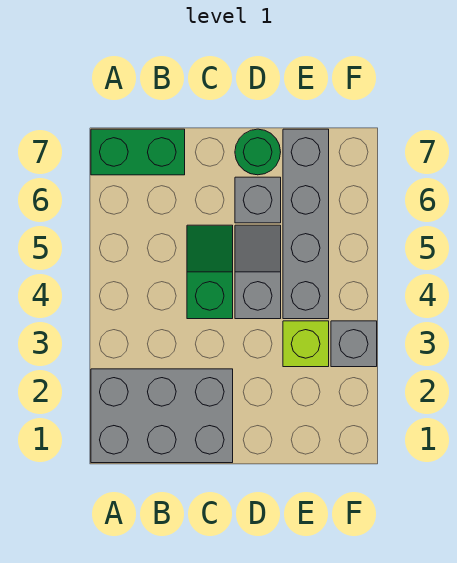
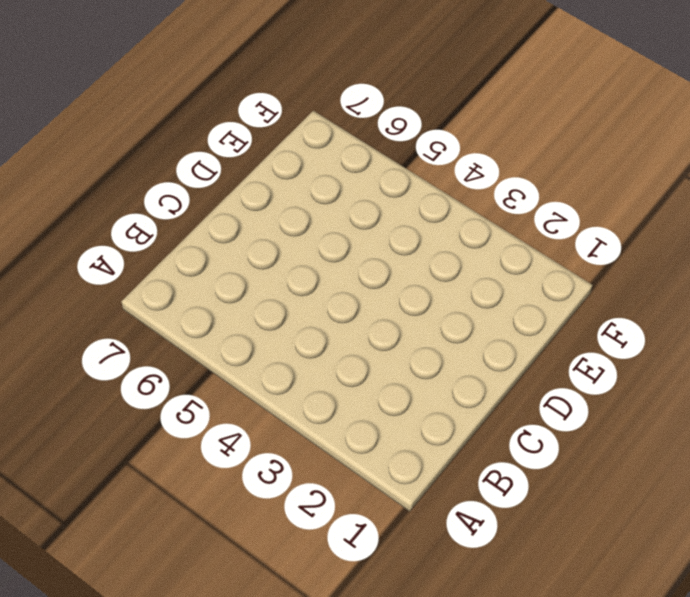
none -> grey 2x3 brick [91,369,233,463]
none -> green 1x2 brick [91,129,185,175]

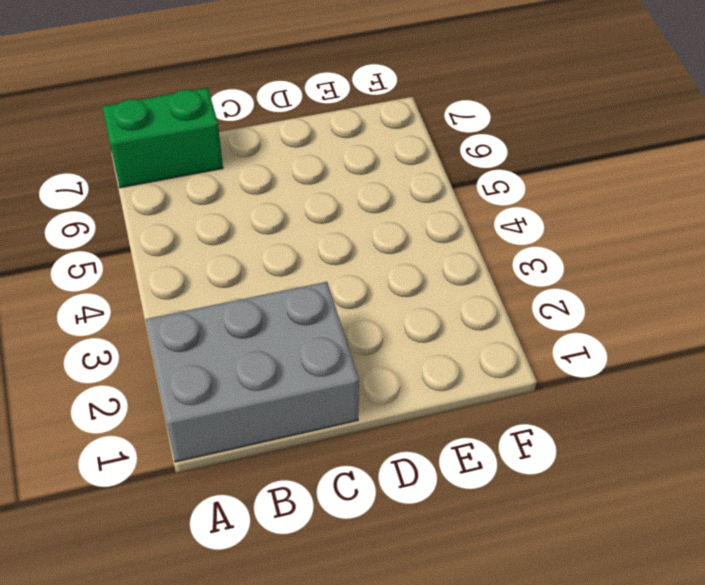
none -> green 1x2 slope [187,225,233,319]
none -> grey 1x2 slope [235,225,281,319]

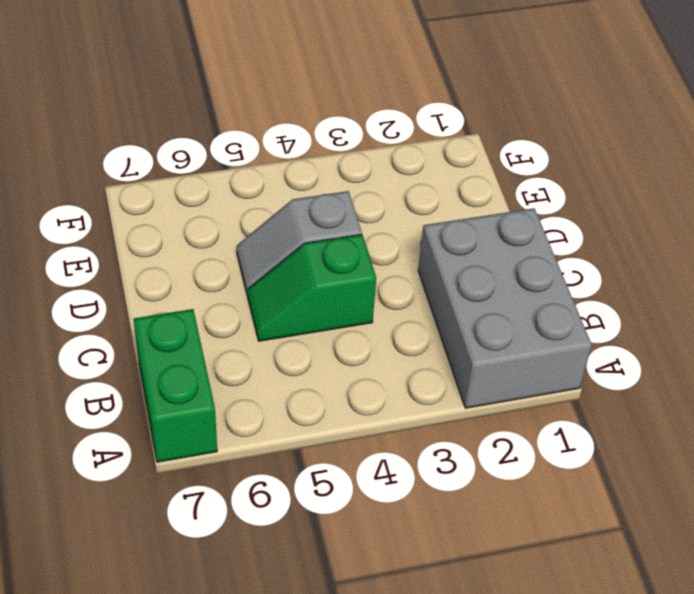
none -> grey 1x1 brick [235,177,281,223]
none -> green 1x1 round brick [235,129,281,175]

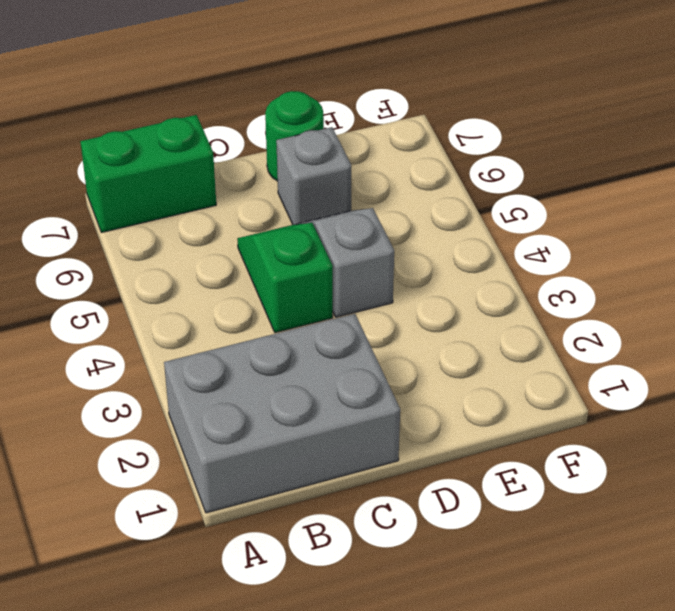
none -> lime 1x1 brick [283,321,329,367]
none -> grey 1x4 brick [283,129,329,319]

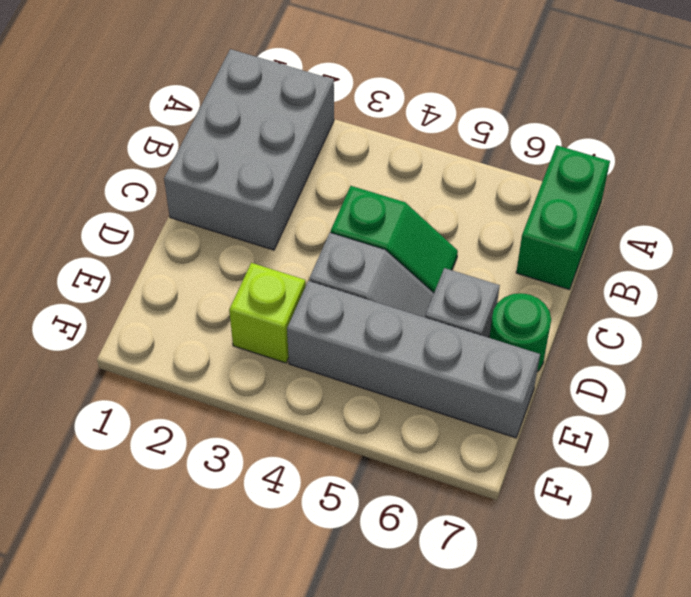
none -> grey 1x1 brick [331,321,377,367]

